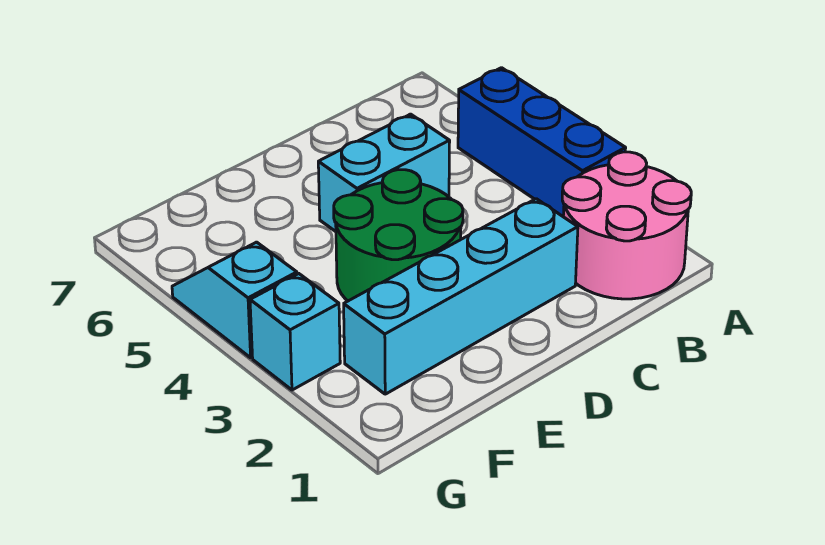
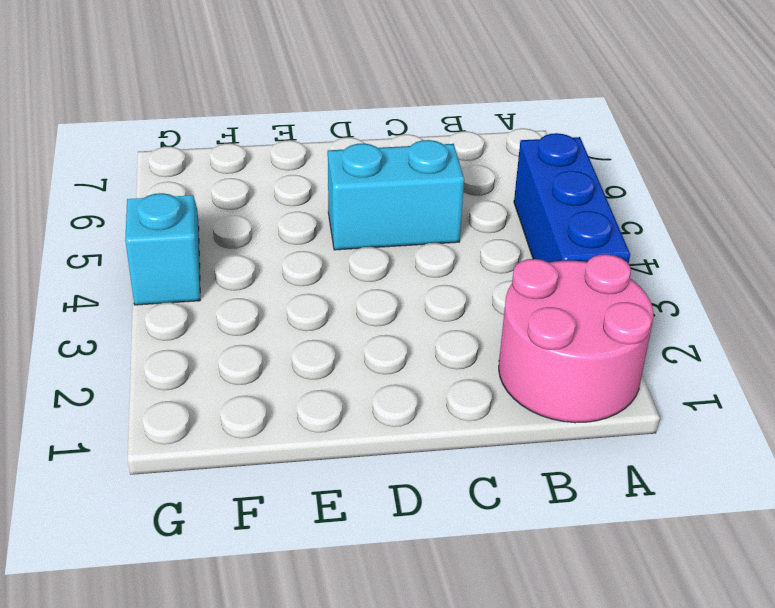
none -> cyan 1x4 brick [344,199,578,394]
none -> green 2x2 round brick [334,170,463,301]

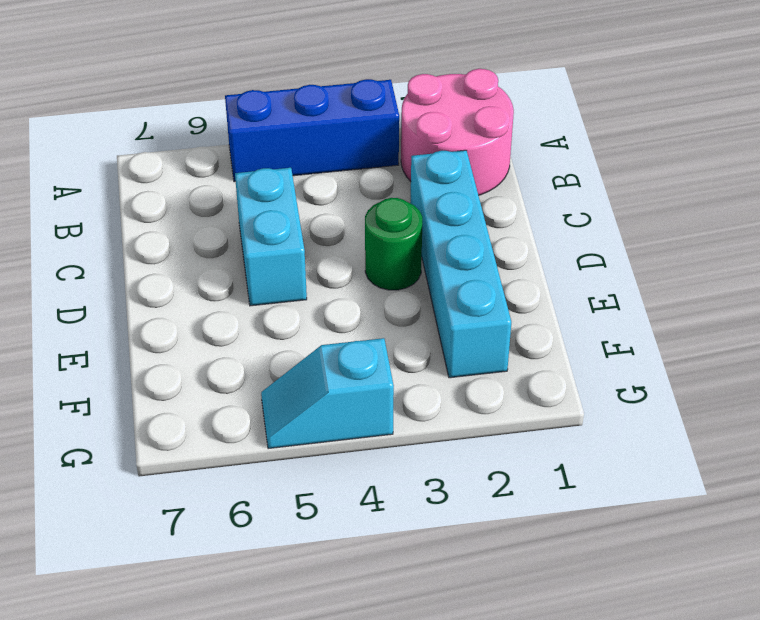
green 1x1 round brick [365,198,422,290] -> green 2x2 round brick [334,170,463,301]
none -> cyan 1x1 brick [250,274,340,390]

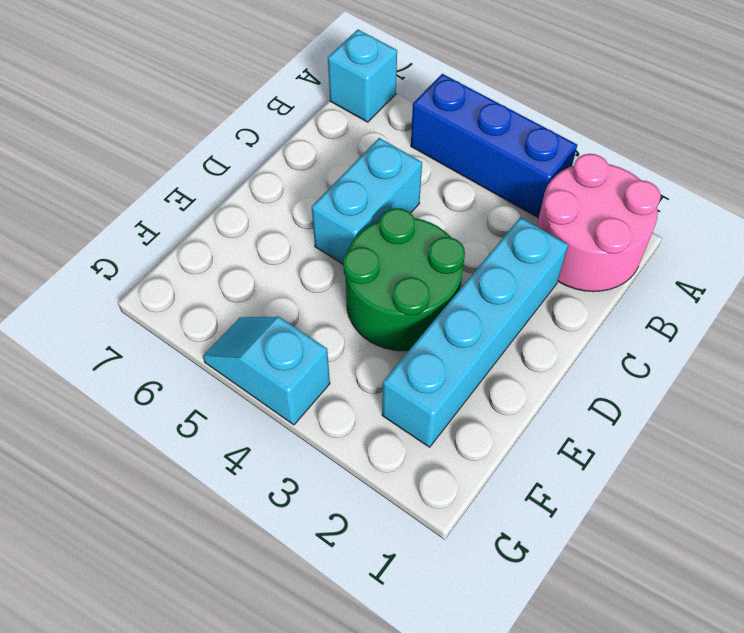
cyan 1x1 brick [328,30,397,122] -> cyan 1x1 brick moved to [250,274,340,390]

